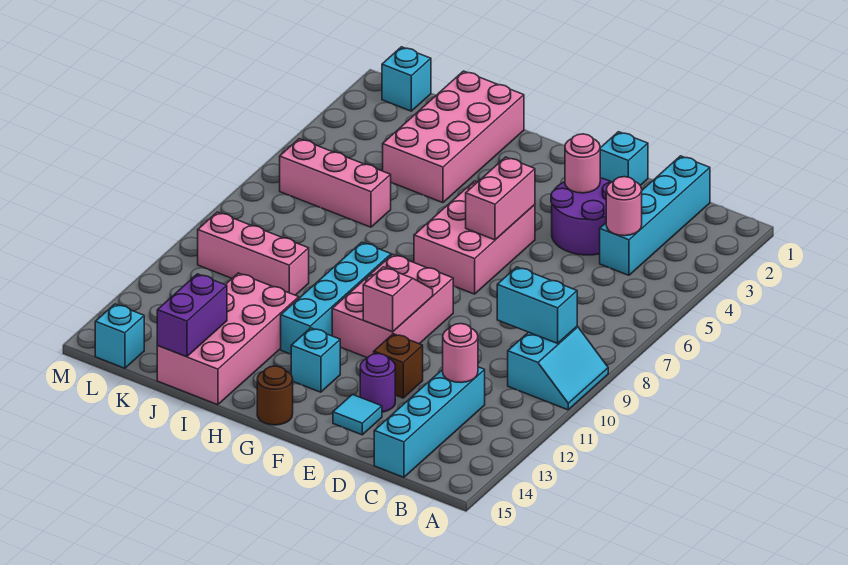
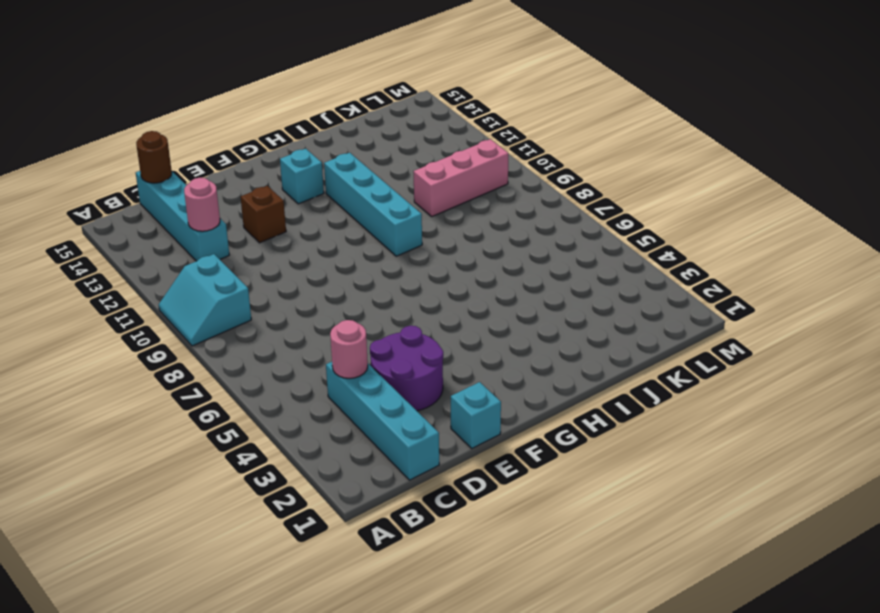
brown 1x1 round brick [136,131,172,183] -> brown 1x1 round brick moved to [257,366,293,425]
none -> purple 1x1 round brick [360,354,395,412]
none -> cyan 1x1 tile [333,394,382,435]
none -> pink 2x3 brick [414,181,535,294]

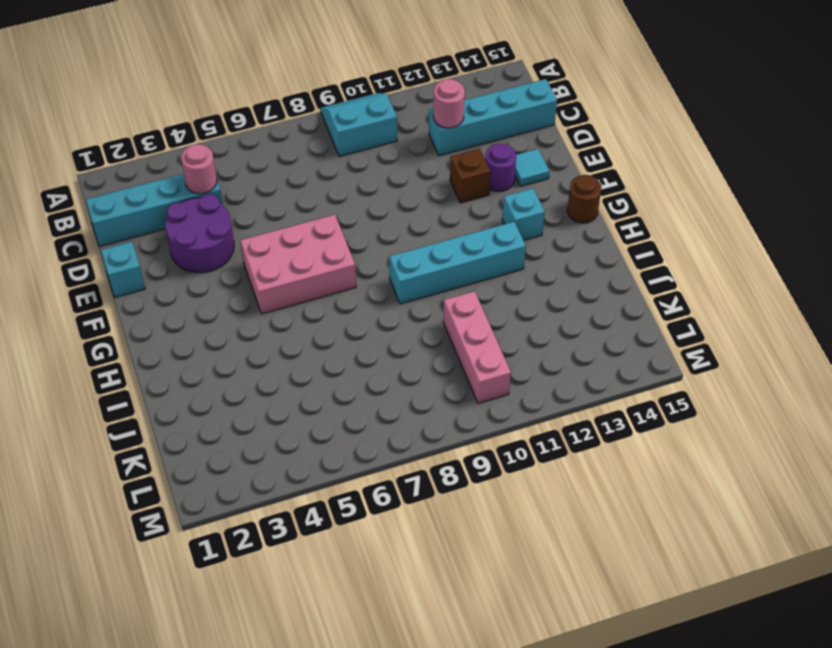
none -> pink 2x3 brick [332,254,453,358]
none -> pink 2x4 brick [383,71,524,203]
none -> pink 2x4 brick [157,273,299,405]

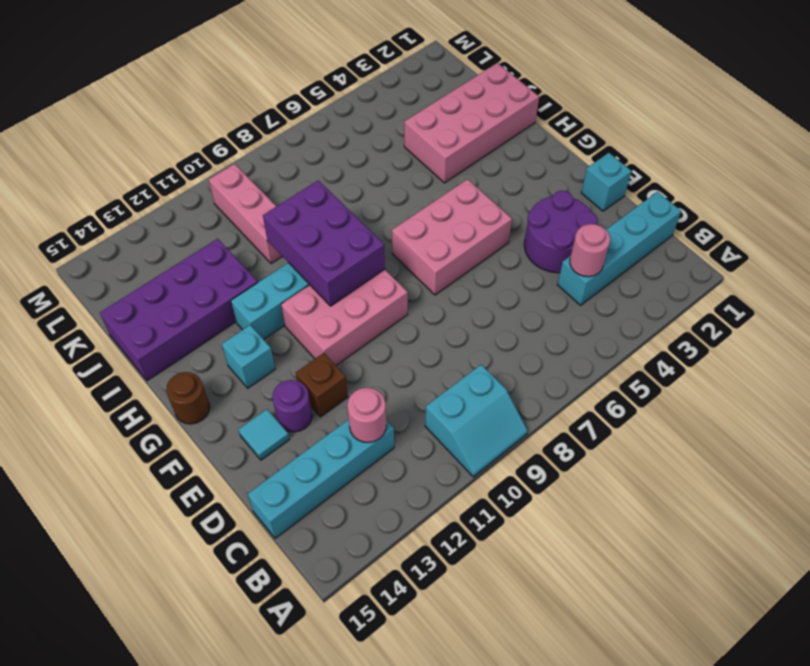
purple 2x3 brick [263,180,385,306] -> none
purple 2x4 brick [100,239,258,381] -> pink 2x4 brick [157,273,299,405]
none -> pink 1x3 brick [280,139,391,227]
none -> cyan 1x1 brick [382,47,431,111]
none -> cyan 1x1 brick [95,304,144,368]

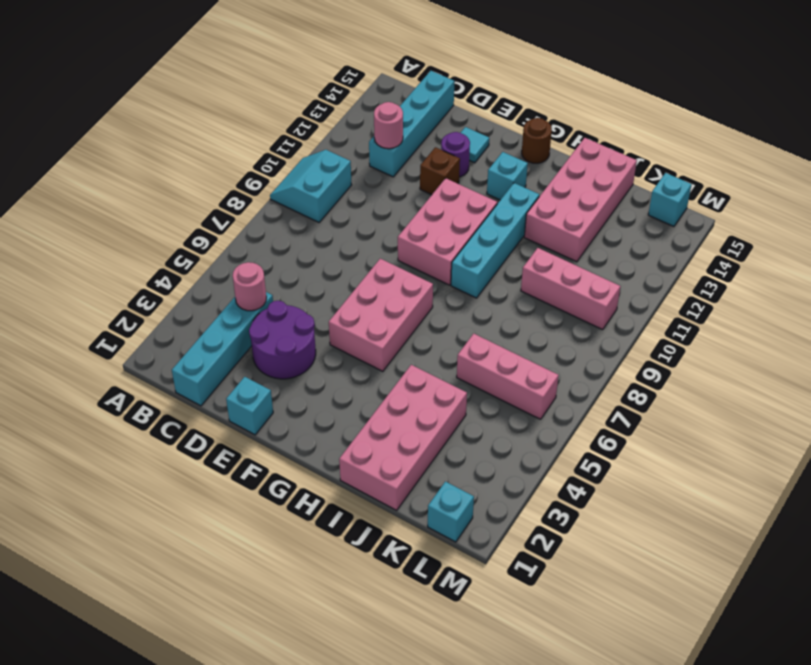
none -> cyan 1x2 brick [497,267,577,343]
none -> pink 1x1 round brick [565,134,600,193]
none -> pink 1x2 brick [466,157,535,240]

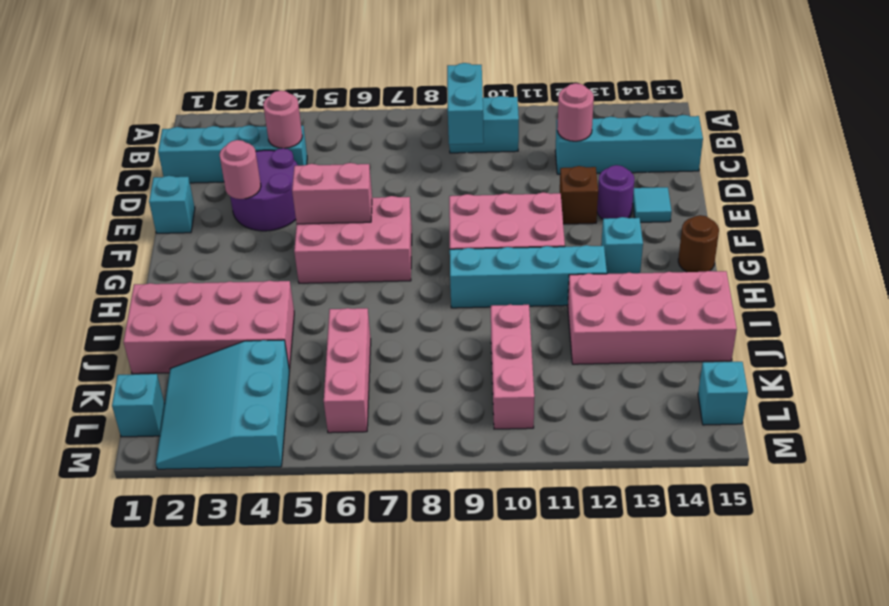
cyan 3x3 slope [156,340,289,469] -> none
none -> pink 1x2 slope [363,267,433,332]
none -> purple 1x2 brick [157,274,227,357]

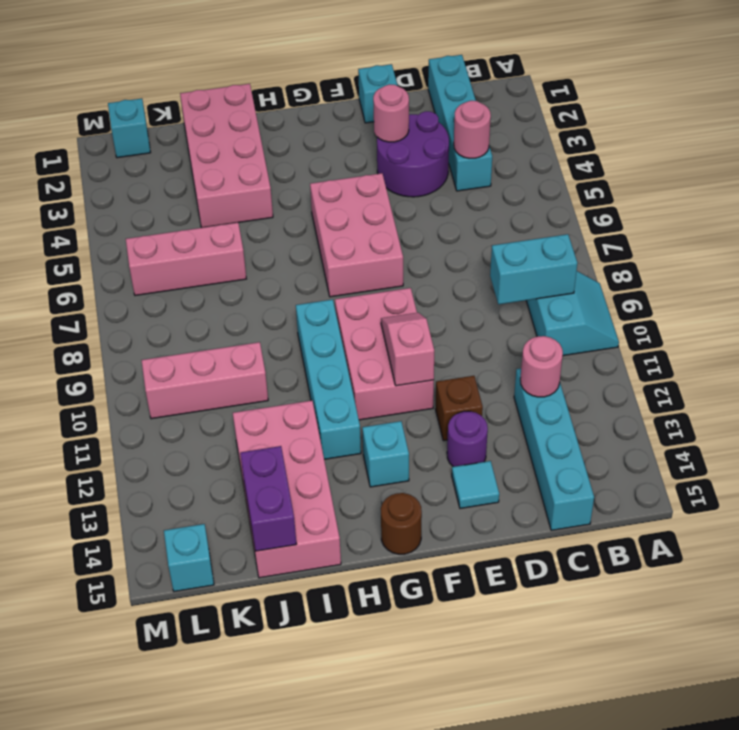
none -> pink 1x2 brick [466,157,535,240]

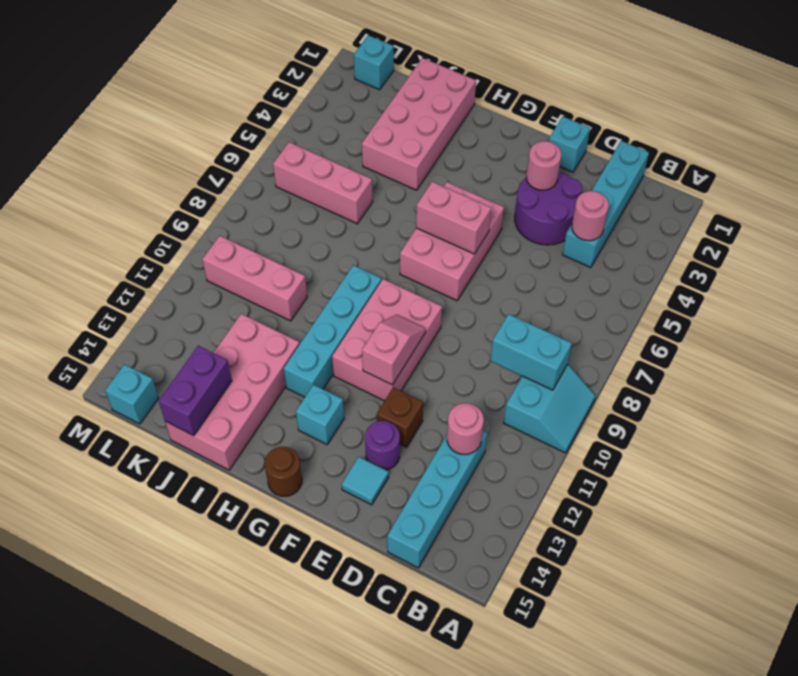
pink 1x2 brick [416,182,491,254] -> pink 1x2 brick turned to [466,157,535,240]

